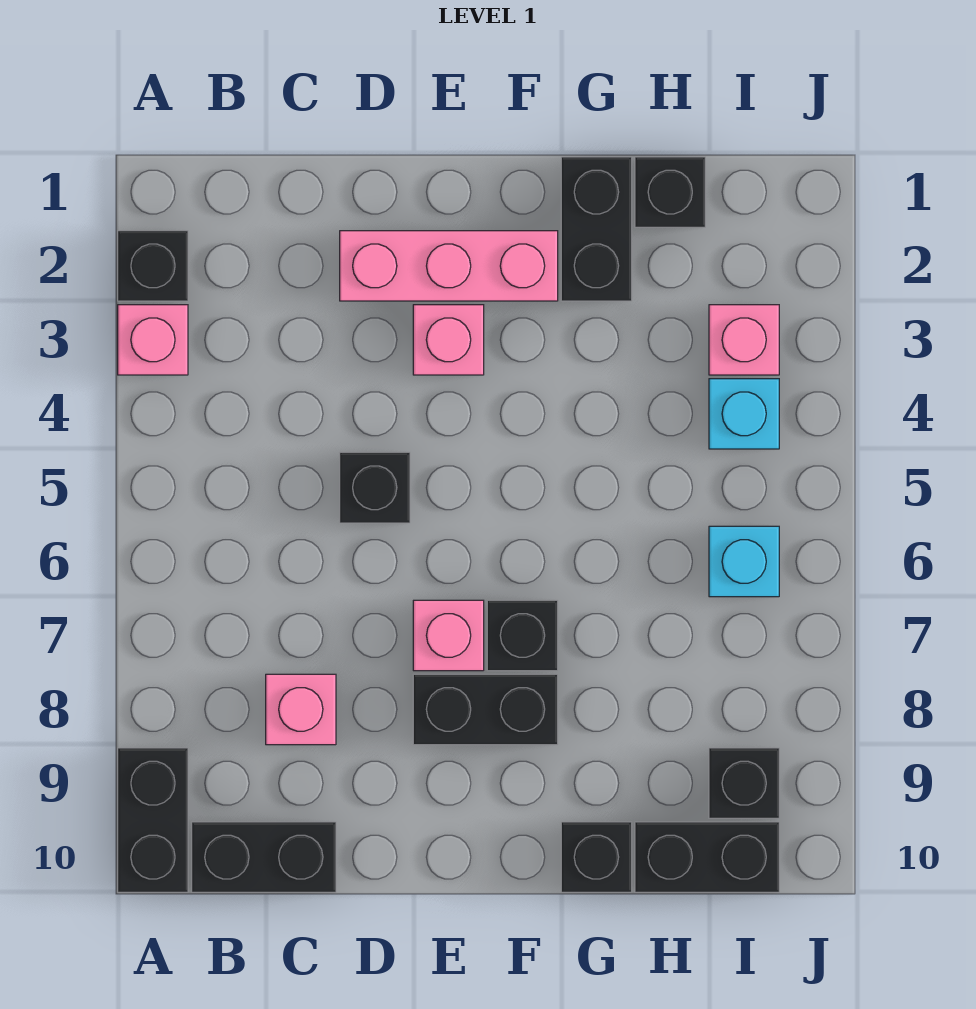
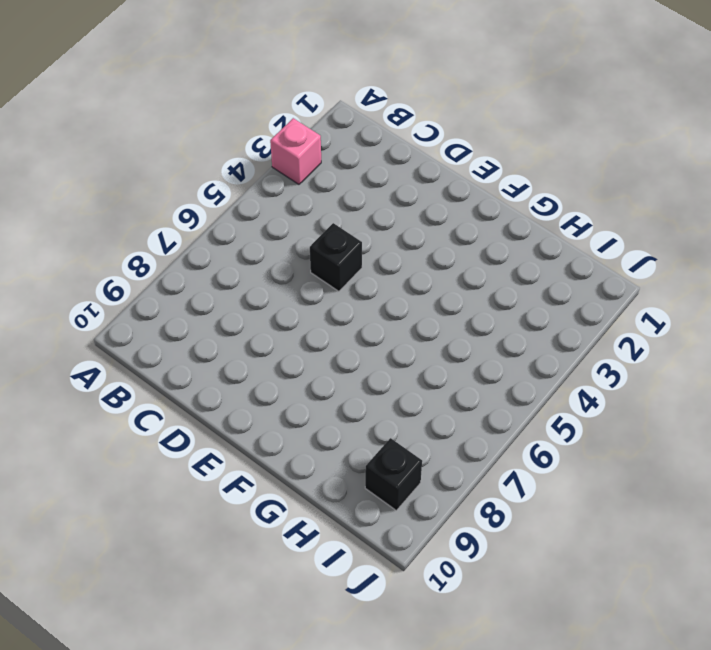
none -> black 1x1 brick [118,231,188,301]
none -> black 1x2 brick [118,748,188,892]
none -> black 1x2 brick [192,822,336,892]

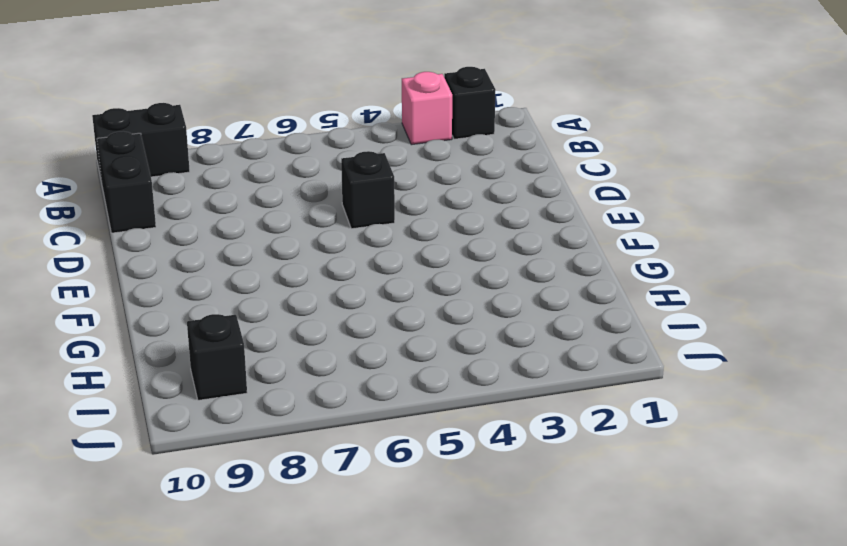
none -> pink 1x1 brick [266,674,336,745]
none -> pink 1x3 brick [340,231,558,301]
none -> pink 1x1 brick [413,305,484,375]

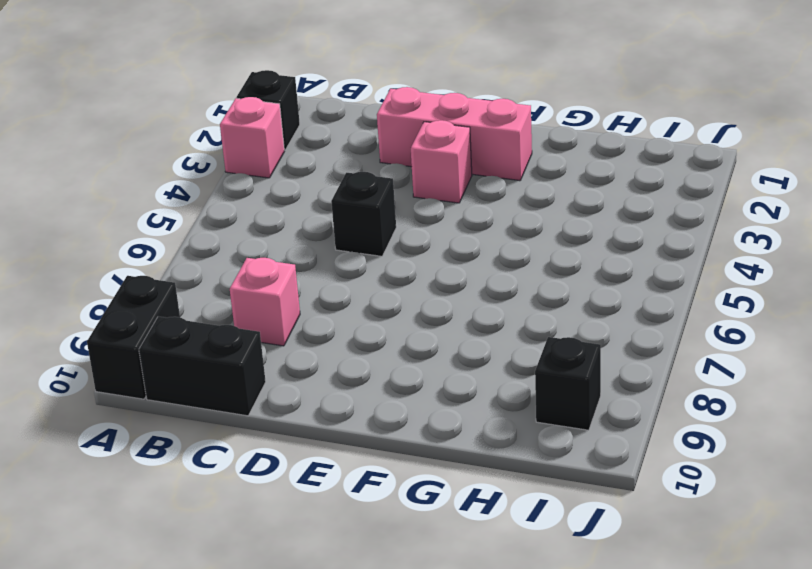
none -> pink 1x1 brick [413,600,484,671]
none -> black 1x2 brick [413,674,558,745]
none -> black 1x1 brick [487,600,558,671]

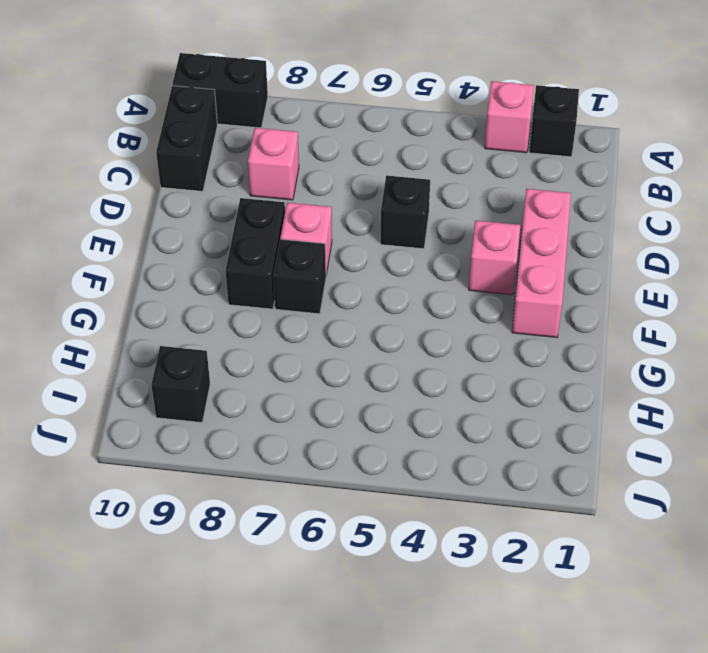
none -> black 1x2 brick [561,157,632,301]
none -> black 1x1 brick [561,822,632,892]
none -> black 1x1 brick [635,157,705,227]

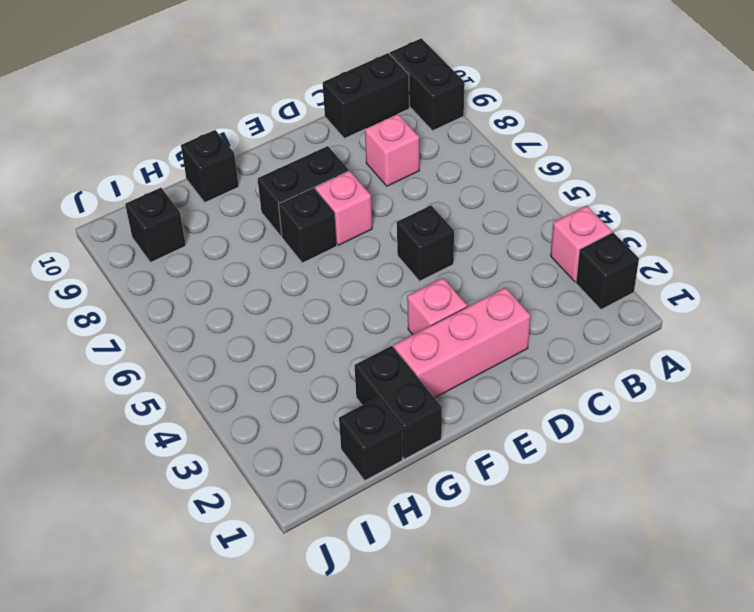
none -> black 1x2 brick [635,822,779,892]
none -> pink 1x1 brick [709,305,779,375]
none -> cyan 1x1 brick [709,379,779,449]

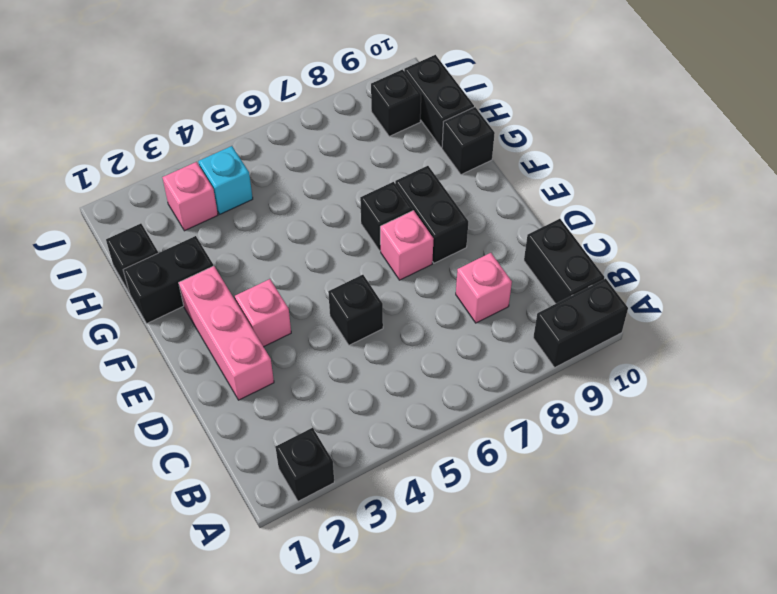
none -> pink 1x1 brick [118,305,188,375]
none -> cyan 1x1 brick [709,526,779,597]

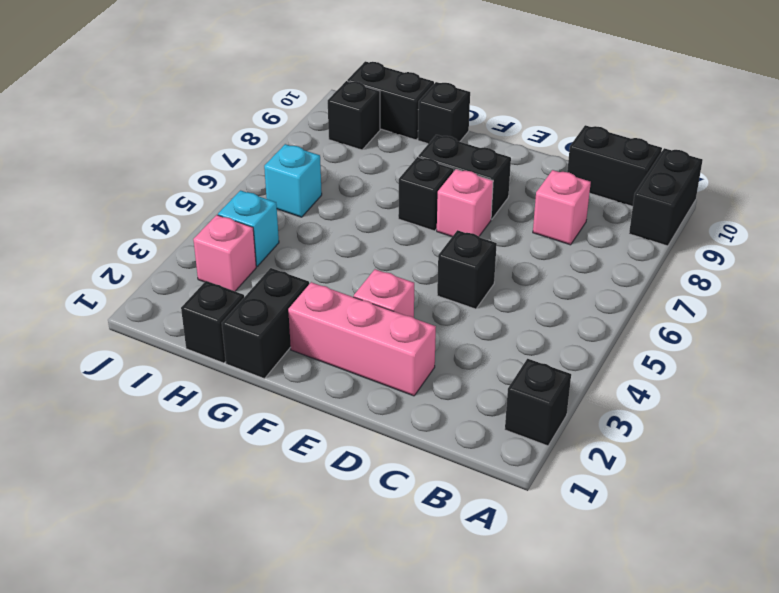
none -> pink 1x1 brick [118,305,188,375]

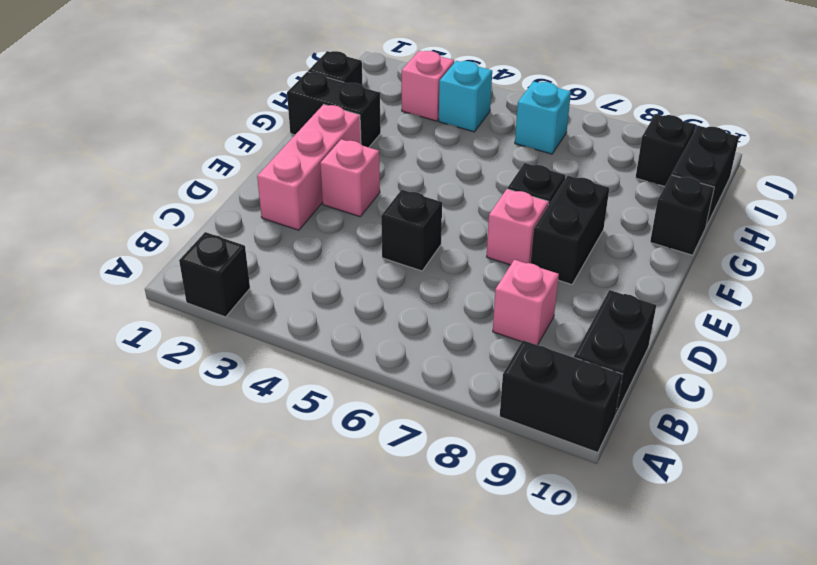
none -> pink 1x1 brick [118,305,188,375]

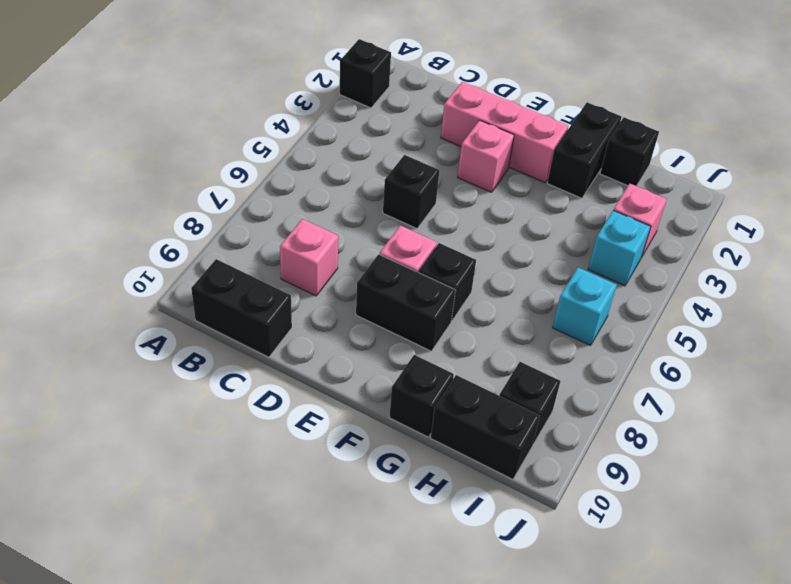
none -> pink 1x1 brick [118,305,188,375]
none -> black 1x2 brick [118,748,188,892]

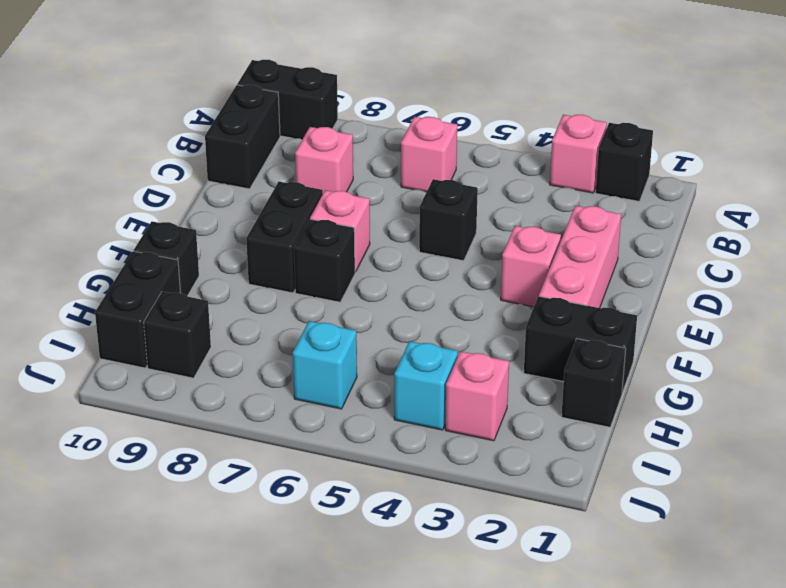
pink 1x1 brick [401,117,457,192] -> none

